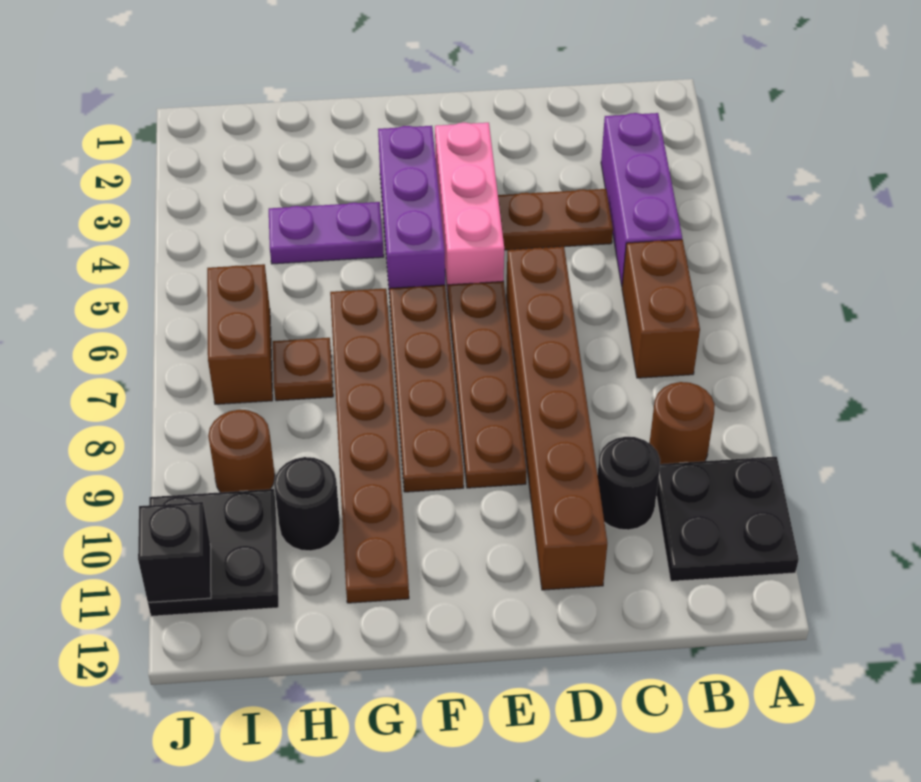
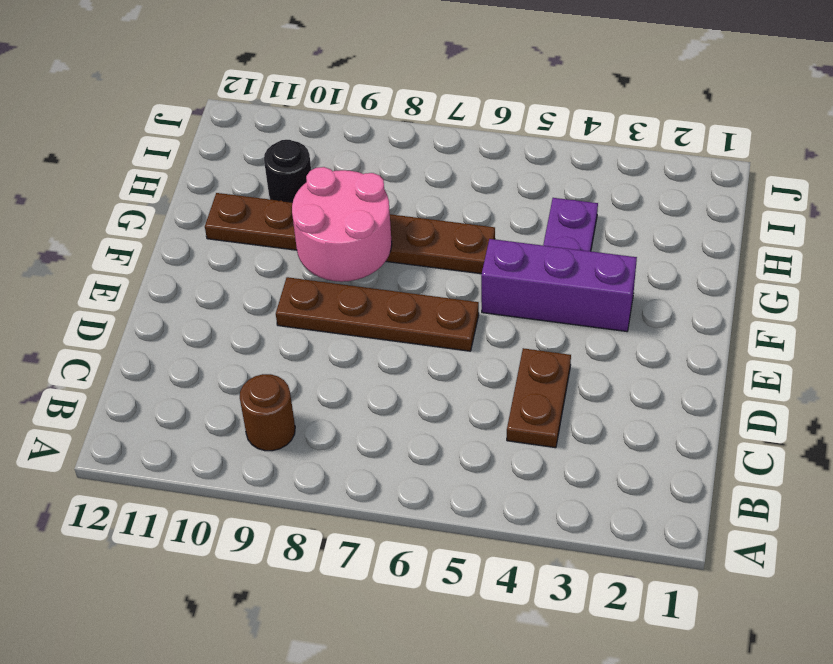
pink 2x2 round brick [292,167,392,282] -> none
none -> black 2x2 plate [656,457,799,581]
none -> purple 1x3 brick [601,113,682,286]
none -> brown 1x2 brick [622,240,700,378]

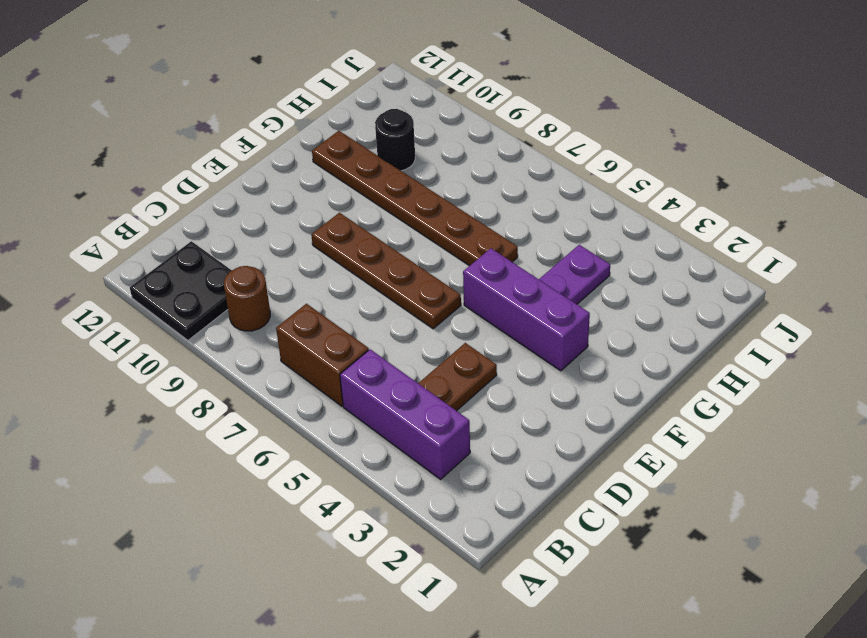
none -> black 1x1 round brick [598,437,660,530]
none -> brown 1x6 brick [506,247,607,590]
none -> pink 1x3 brick [435,123,504,293]

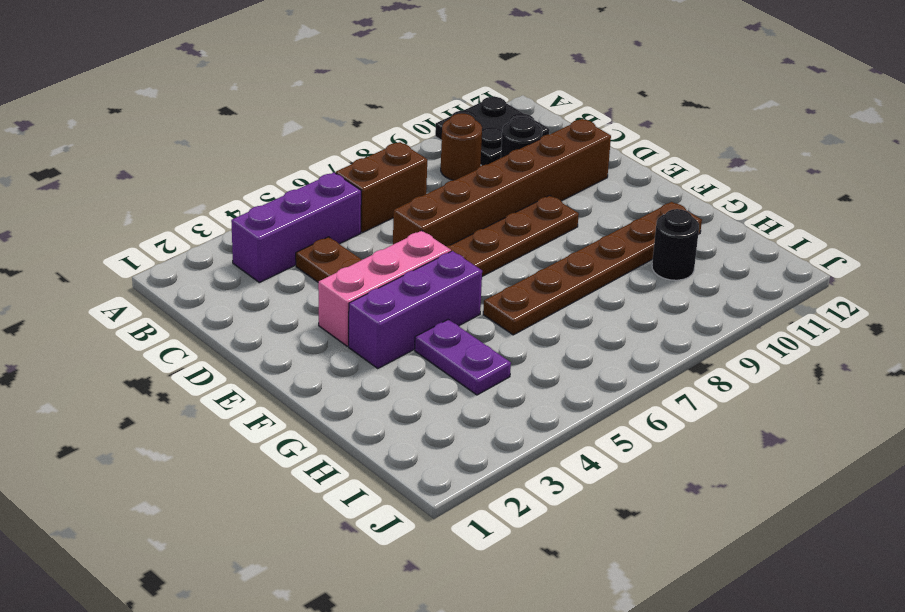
none -> brown 1x4 plate [389,285,464,492]
none -> brown 1x1 plate [273,338,333,401]
none -> brown 1x2 brick [207,264,273,404]

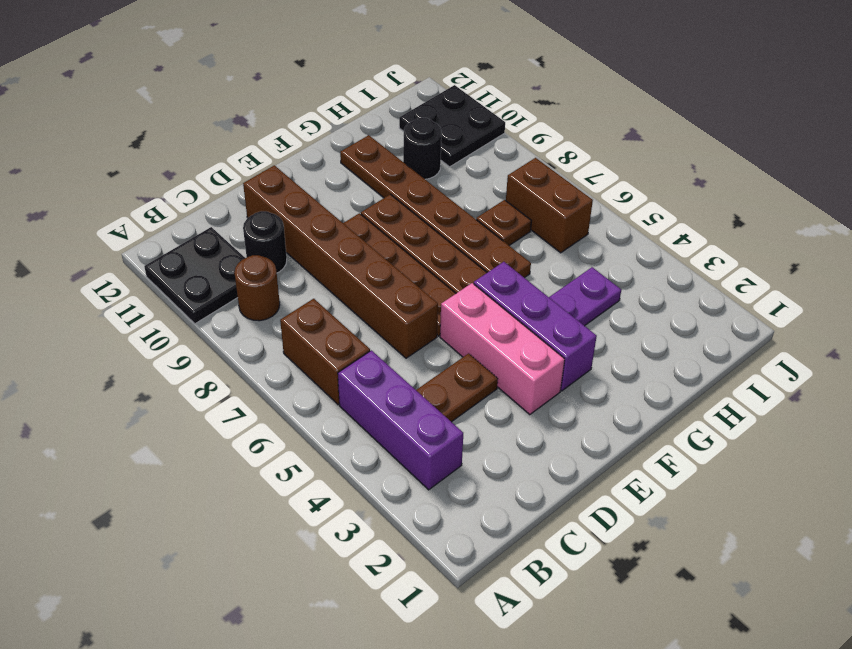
none -> brown 1x1 round brick [208,410,275,492]
none -> black 1x1 brick [138,502,211,602]

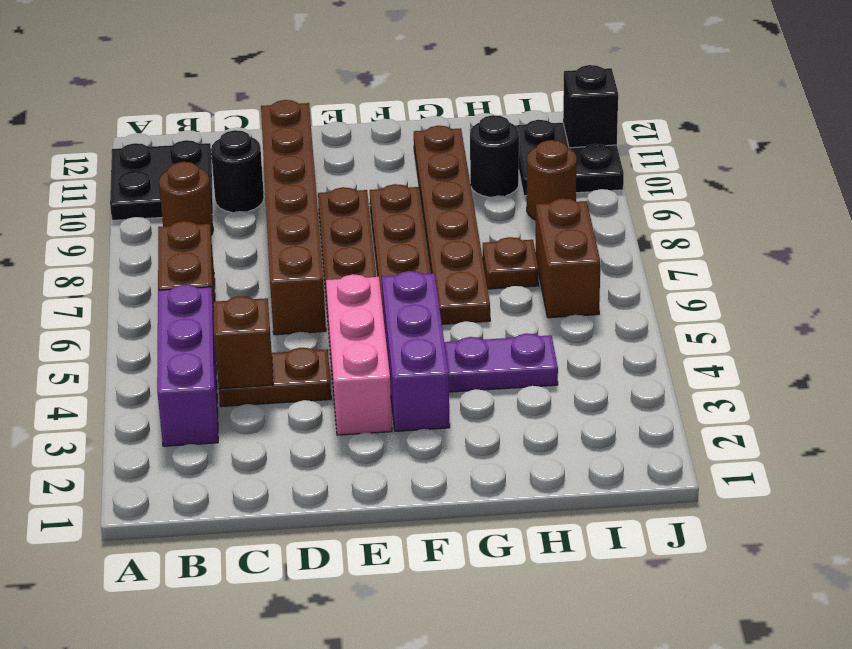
brown 1x1 brick [213,296,273,389] -> none

